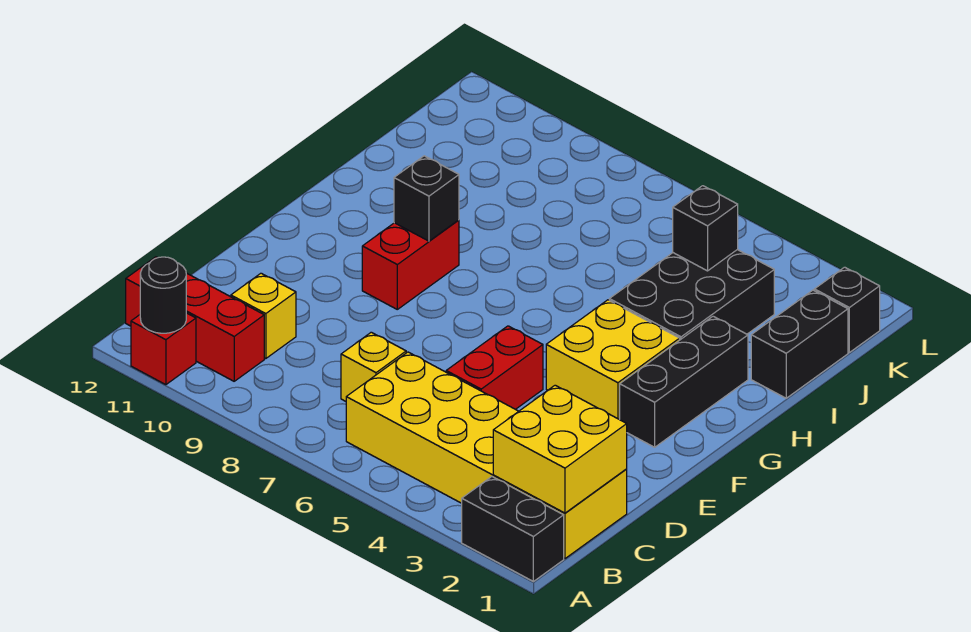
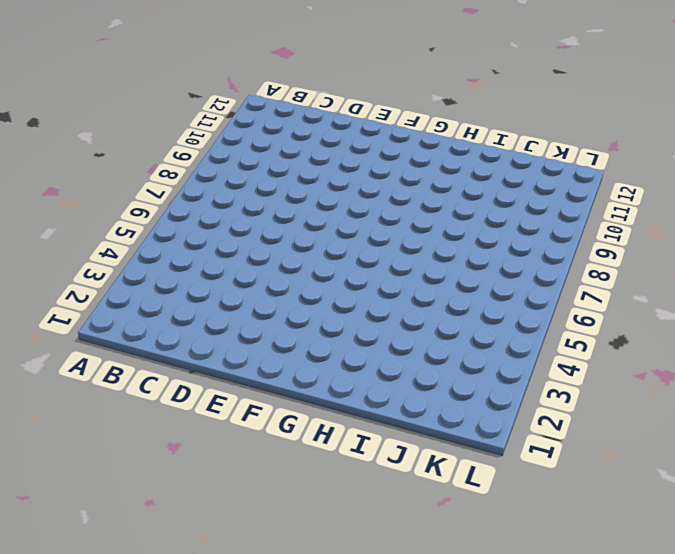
none -> black 1x2 brick [462,477,564,581]
none -> red 1x1 brick [131,313,196,385]
none -> yellow 2x6 brick [346,352,627,559]

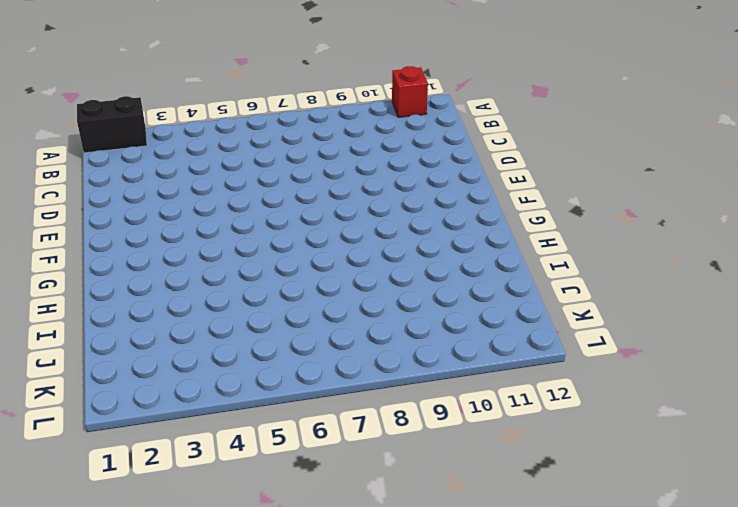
none -> yellow 2x6 brick [346,352,627,559]
none -> red 1x3 brick [126,257,264,381]
none -> yellow 1x1 brick [341,332,406,401]

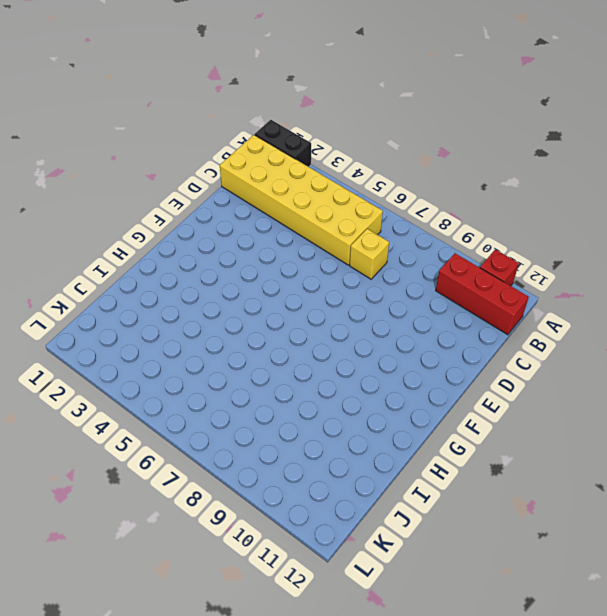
none -> yellow 1x1 brick [231,273,296,359]
none -> red 1x2 brick [446,326,543,409]
none -> black 1x3 brick [620,316,748,447]

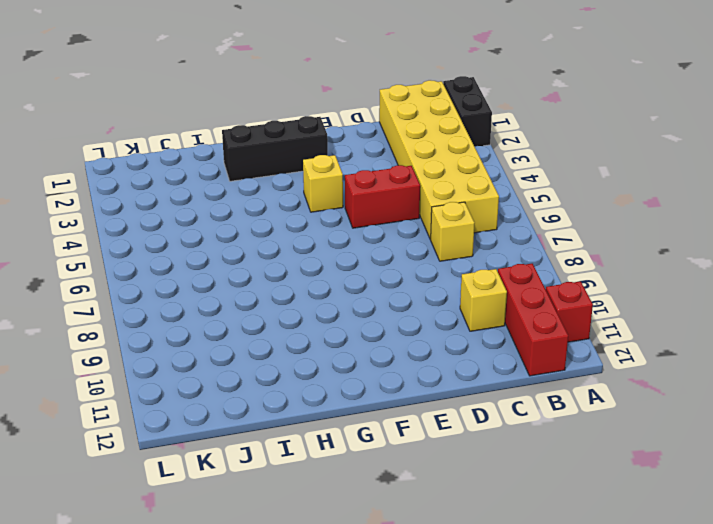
yellow 1x1 brick [303,155,343,212] -> yellow 2x2 brick [546,300,680,420]
none -> red 1x2 brick [362,220,459,309]
none -> black 2x3 brick [609,250,774,340]
none -> black 1x2 brick [751,290,848,398]

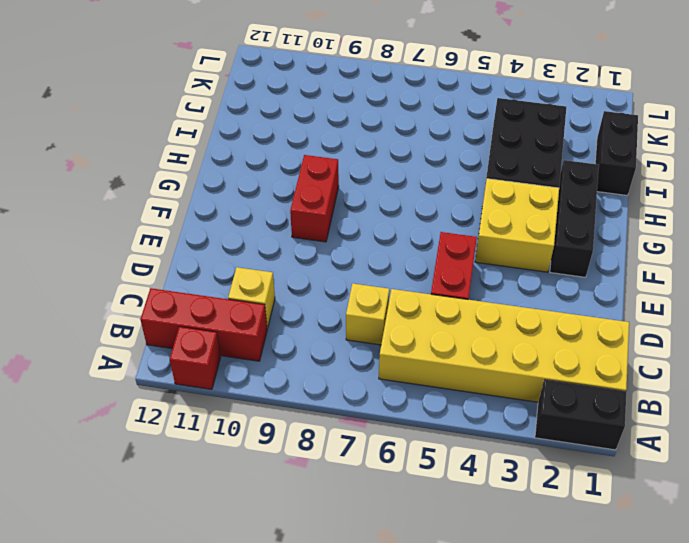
none -> black 1x1 brick [814,267,880,352]
none -> black 1x1 round brick [140,257,186,333]
none -> yellow 2x2 brick [493,385,627,513]

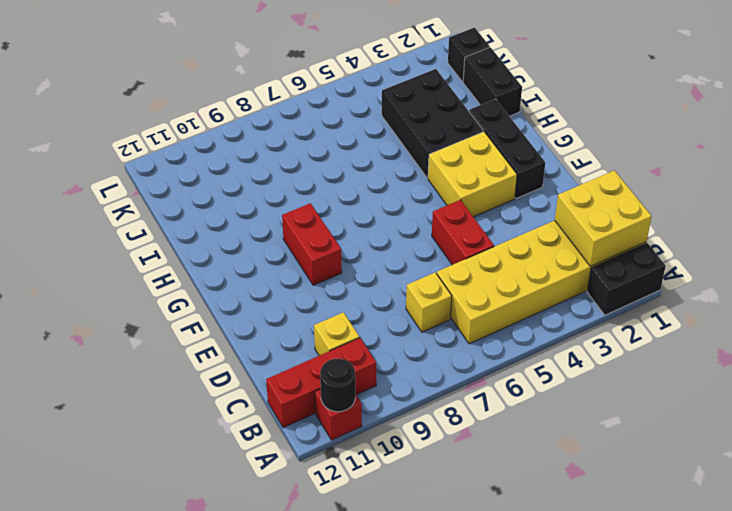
none -> black 1x1 brick [394,156,459,241]
none -> black 1x1 brick [673,186,738,271]

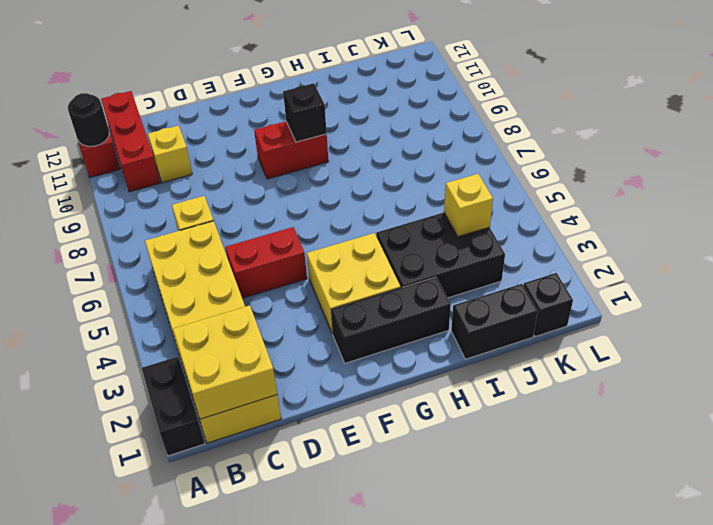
yellow 1x1 brick [444,174,493,237] -> black 1x1 brick [673,186,738,271]

